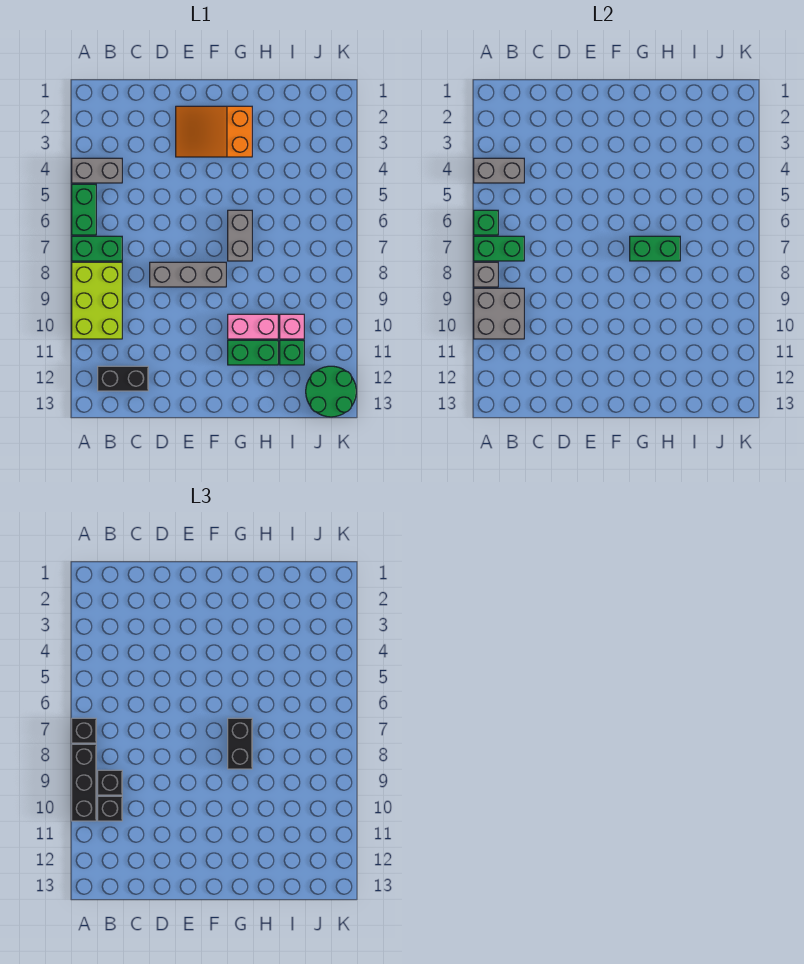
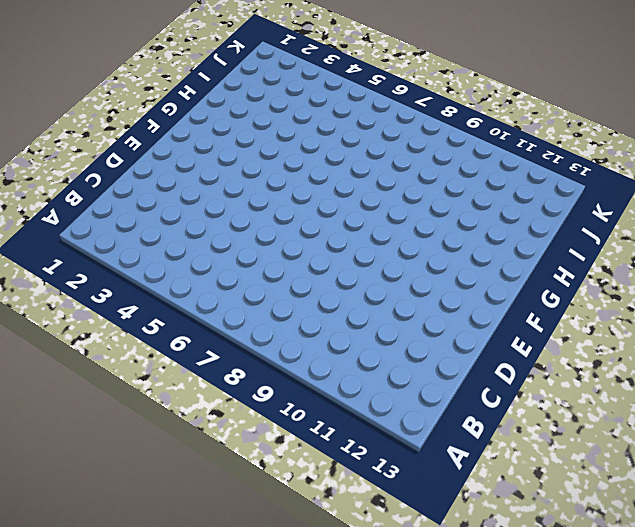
none -> grey 1x2 brick [72,158,122,183]
none -> green 1x2 brick [72,184,96,235]
none -> green 1x2 brick [72,236,122,261]

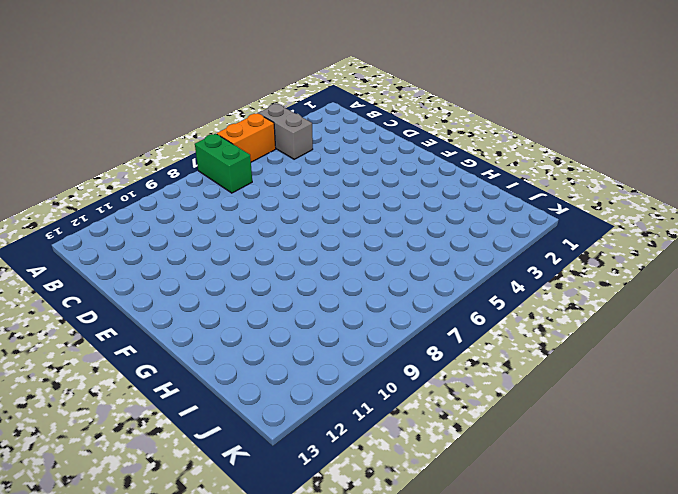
orange 1x2 brick [217,113,276,162] -> green 1x2 brick [72,184,96,235]
none -> lime 2x3 brick [72,262,122,339]
none -> black 1x2 brick [98,366,148,391]
none -> grey 1x3 brick [150,262,226,287]

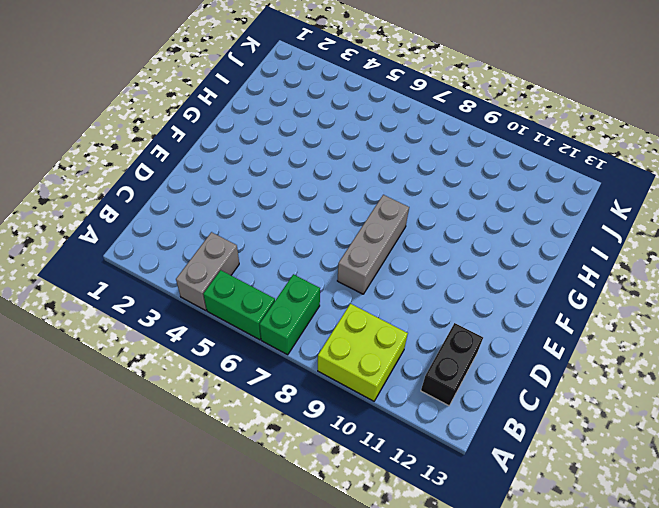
lime 2x2 brick [318,304,408,401] -> lime 2x3 brick [72,262,122,339]
none -> orange 2x3 slope [176,106,252,157]
none -> grey 1x2 brick [228,210,252,261]
none -> pink 1x2 brick [228,314,278,339]

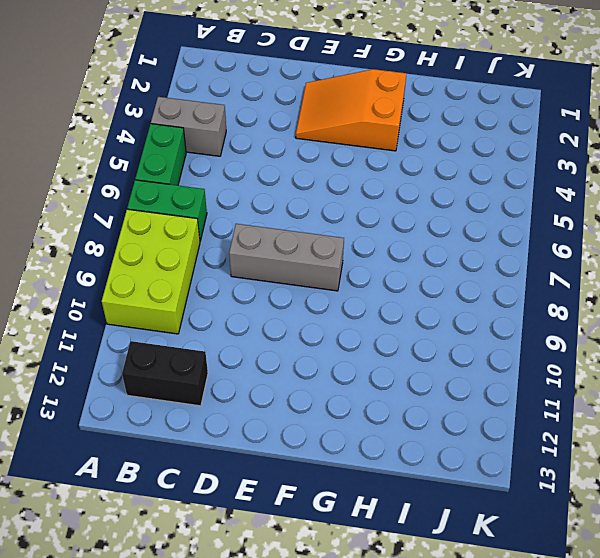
none -> grey 1x2 brick [228,210,252,261]
none -> pink 1x2 brick [228,314,278,339]
none -> green 1x2 brick [228,340,278,365]

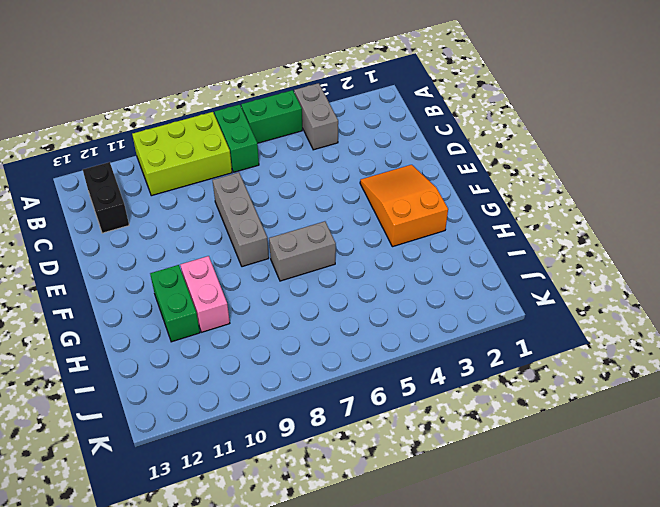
none -> pink 1x1 brick [280,314,304,339]
none -> green 1x1 brick [280,340,304,365]
none -> green 2x2 round brick [306,366,356,417]

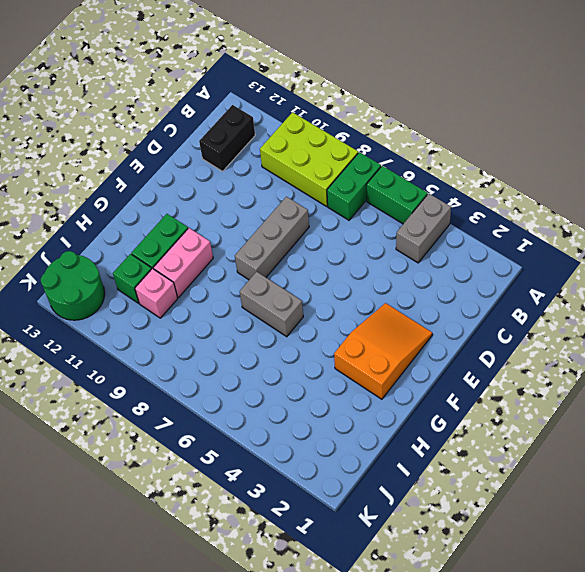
none -> grey 1x2 brick [474,158,524,183]
none -> green 1x1 brick [474,210,498,235]
none -> green 1x2 brick [474,236,524,261]

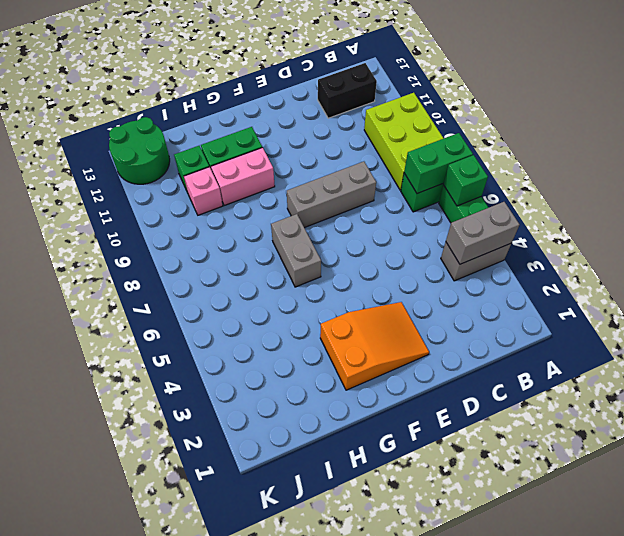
none -> grey 1x1 brick [474,262,498,287]
none -> grey 2x2 brick [474,288,524,339]
none -> green 1x2 brick [630,236,680,261]

